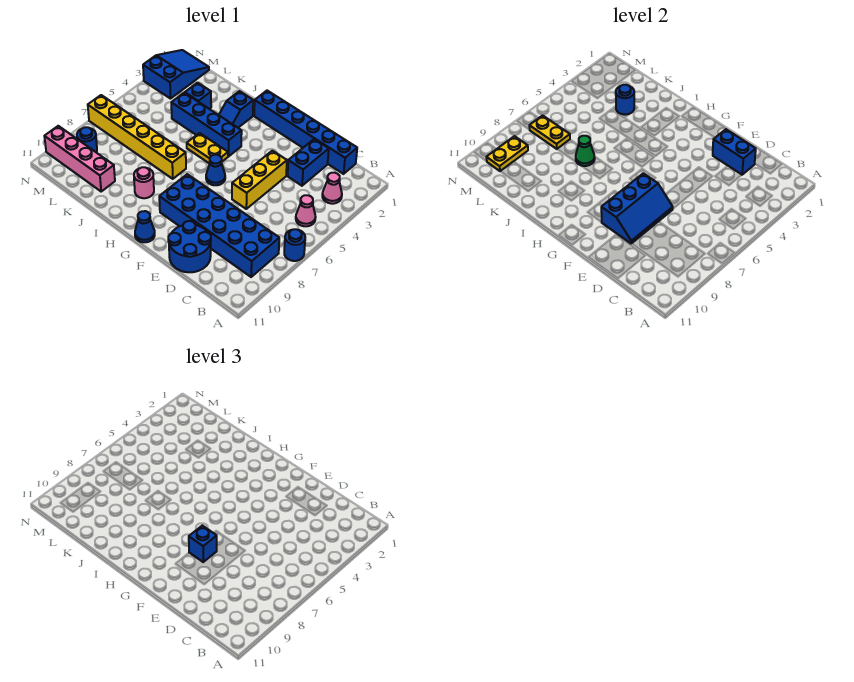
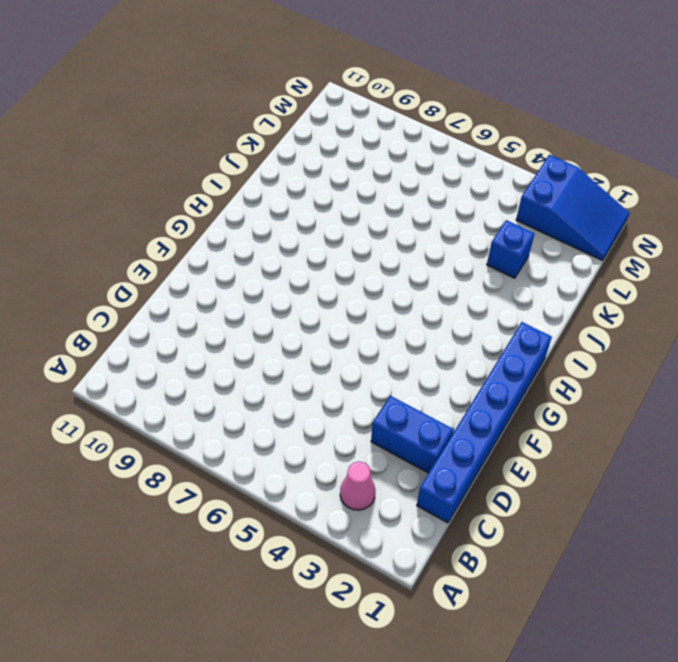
none -> blue 1x1 round brick [284,229,305,261]
none -> pink 1x1 cone [296,195,316,226]
none -> blue 2x6 brick [159,174,279,277]

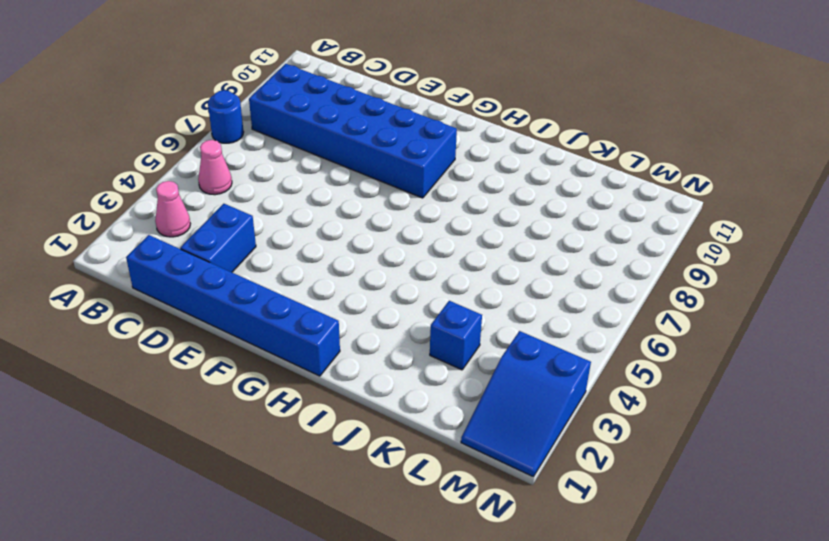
none -> blue 2x2 round brick [168,221,211,272]
none -> yellow 1x3 brick [232,151,287,209]
none -> blue 1x1 cone [206,155,225,185]

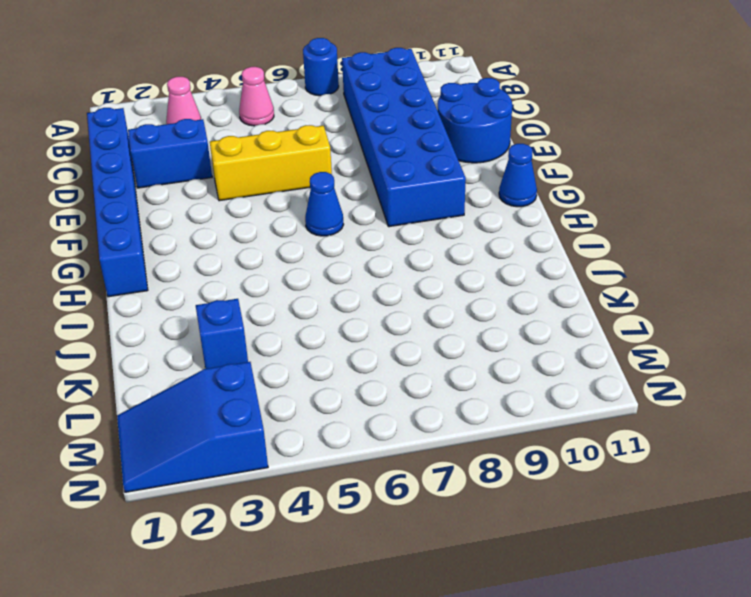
none -> blue 1x4 brick [171,93,242,156]
none -> yellow 1x2 plate [187,133,228,164]
none -> blue 1x2 slope [219,91,253,128]

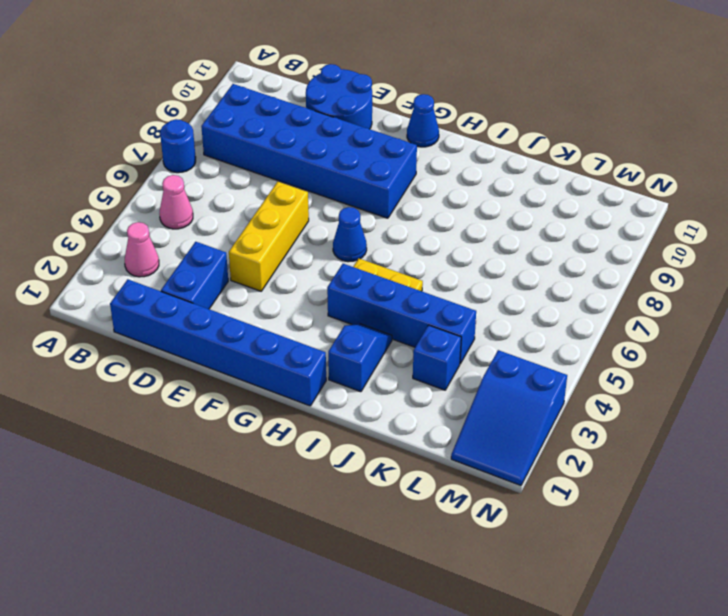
none -> yellow 1x6 brick [88,95,186,179]
none -> pink 1x1 round brick [134,167,154,198]
none -> pink 1x4 brick [44,126,115,191]

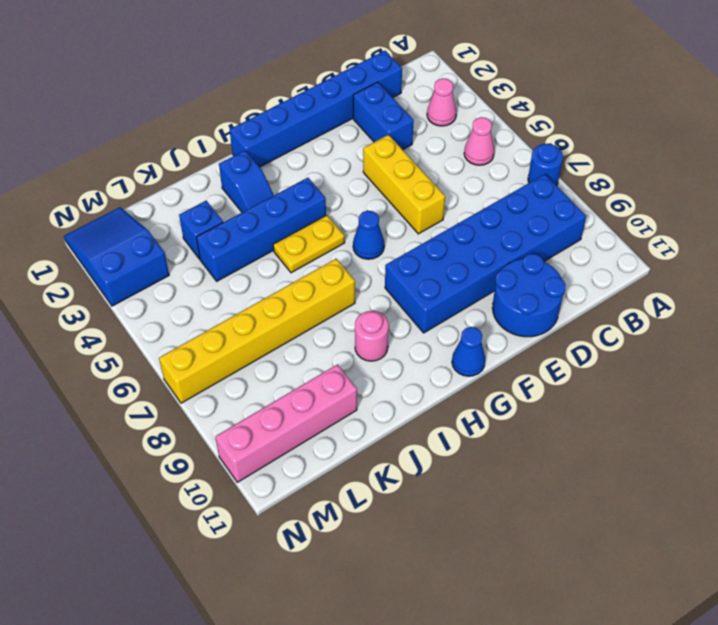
none -> blue 1x1 round brick [77,127,97,153]
none -> blue 1x2 brick [713,129,756,175]
none -> blue 2x3 slope [601,173,673,244]

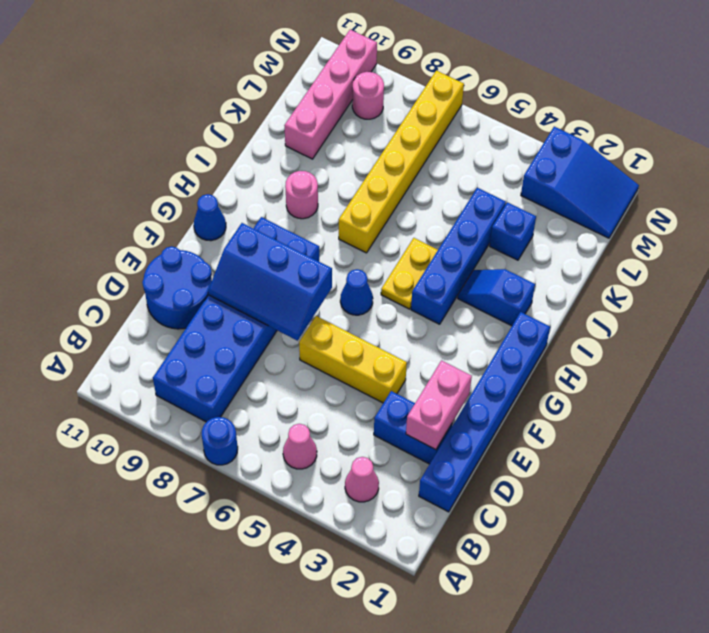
pink 1x2 brick [406,361,472,450] -> blue 1x2 brick [713,129,756,175]
pink 1x1 round brick [352,72,384,119] -> blue 1x1 round brick [77,127,97,153]
none -> green 1x1 cone [576,136,595,166]
none -> blue 1x1 round brick [616,85,634,115]
none -> yellow 1x2 plate [529,115,570,149]

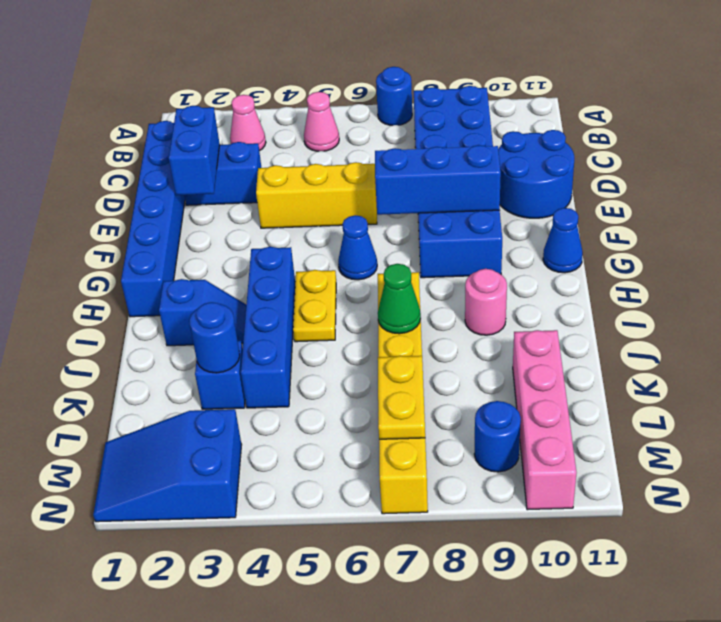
none -> yellow 1x2 plate [486,136,528,171]
none -> blue 1x1 brick [189,526,217,562]

